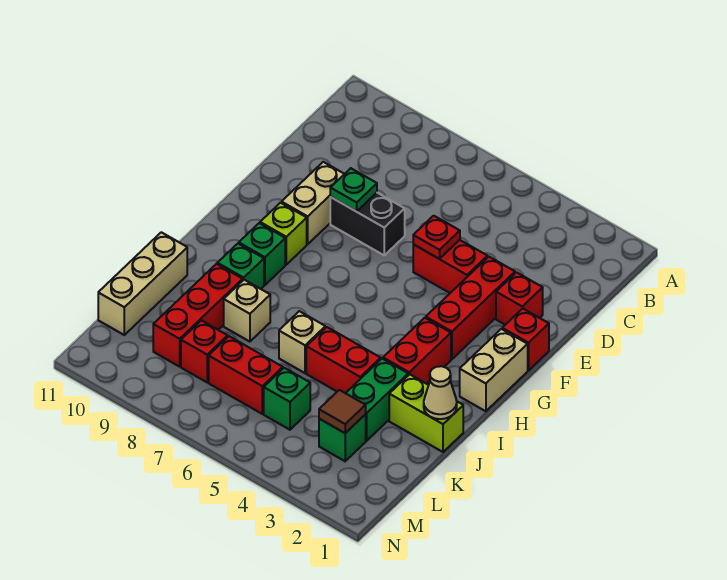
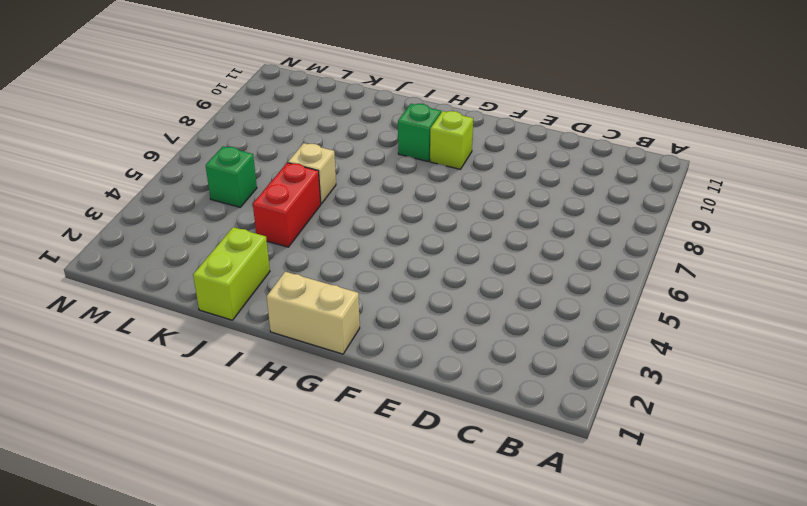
none -> red 1x1 brick [496,272,543,325]
none -> red 1x3 brick [426,257,515,359]
none -> red 1x2 brick [413,240,487,293]

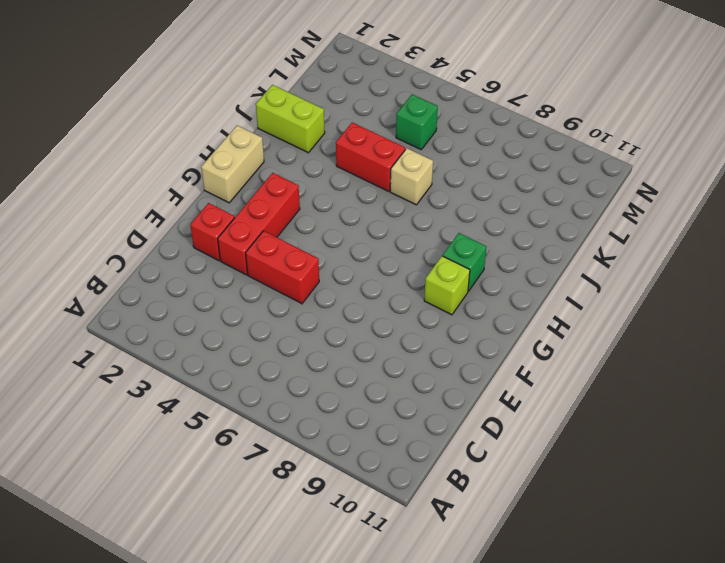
none -> black 1x2 brick [330,193,405,255]
none -> tan 1x2 brick [282,162,344,244]
none -> red 1x1 brick [502,308,549,371]

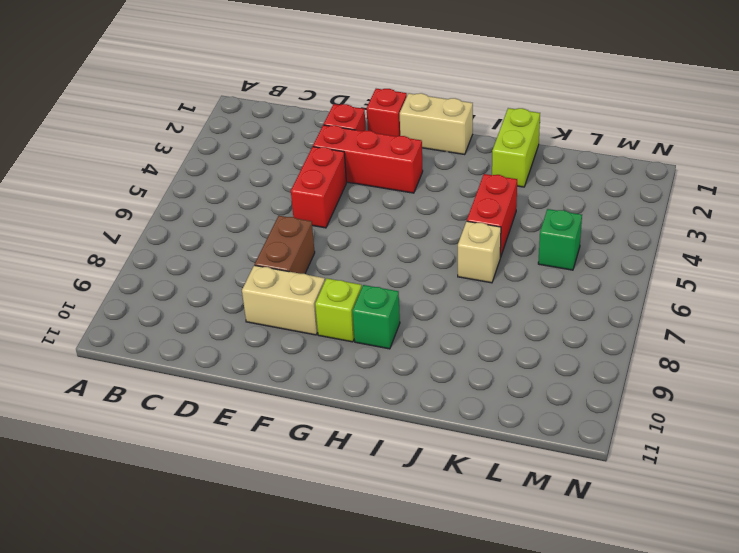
brown 1x2 brick [255,216,315,274] -> black 1x2 brick [330,193,405,255]
none -> red 1x2 brick [383,318,451,384]
none -> green 1x1 brick [217,244,264,289]
none -> green 1x2 brick [346,359,408,441]

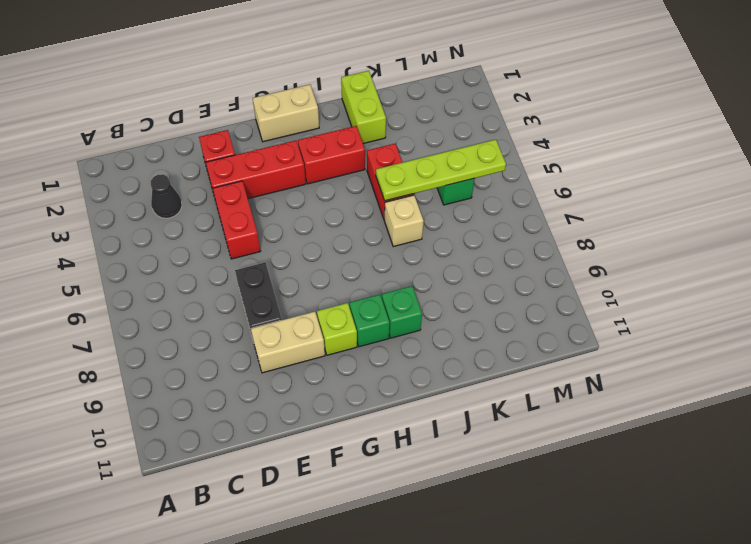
black 1x1 cone [151,174,182,218] -> none
lime 1x4 plate [376,140,506,201] -> none
none -> red 1x1 brick [502,308,549,371]
none -> green 1x2 brick [346,359,408,441]
none -> tan 1x1 brick [224,280,270,342]

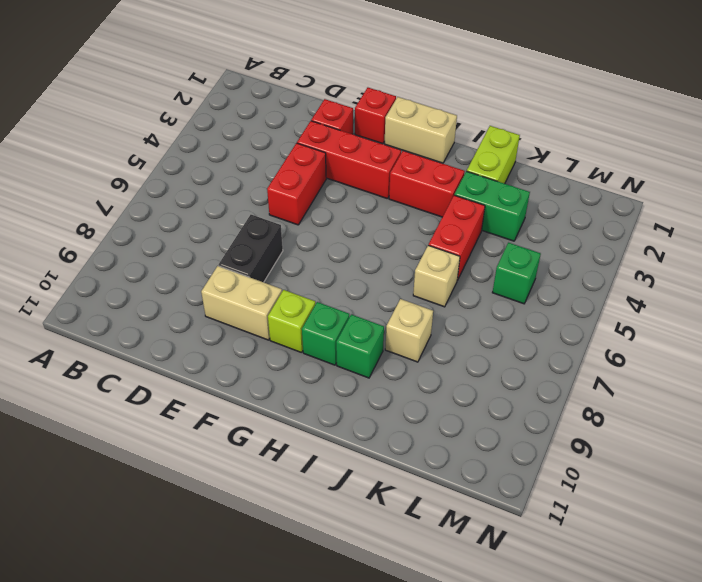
none -> red 1x3 brick [153,264,243,367]
none -> tan 1x3 brick [98,232,187,335]
none -> green 1x1 brick [319,414,366,461]

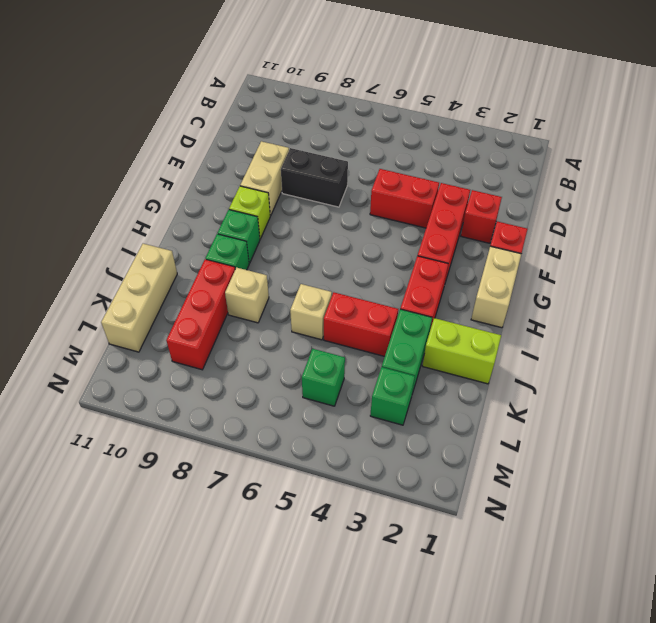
none -> red 1x2 brick [209,336,283,414]
none -> red 1x1 brick [181,320,228,382]
none -> red 1x1 plate [413,216,460,259]

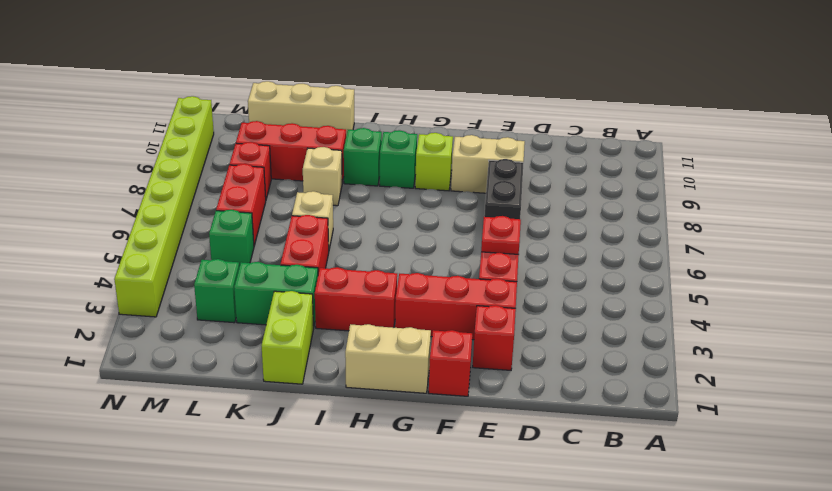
lime 1x8 brick [114,96,214,317] -> none
none -> green 1x1 plate [330,168,377,212]
none -> tan 1x1 cone [424,366,457,419]
none -> brown 1x1 tile [319,390,366,433]

